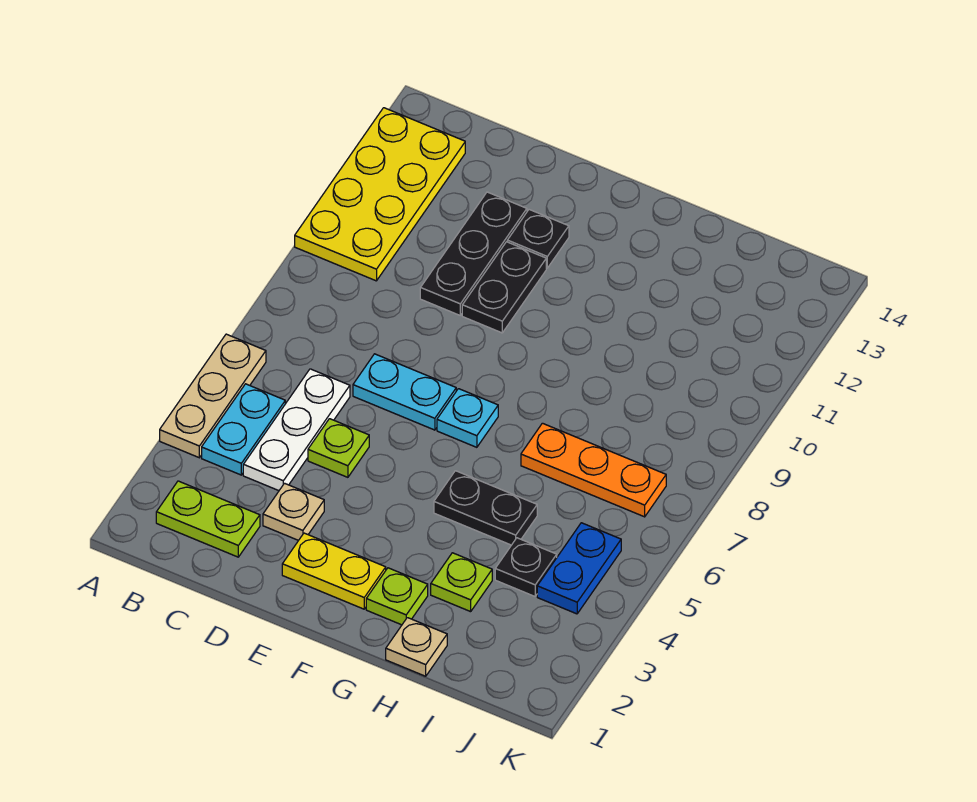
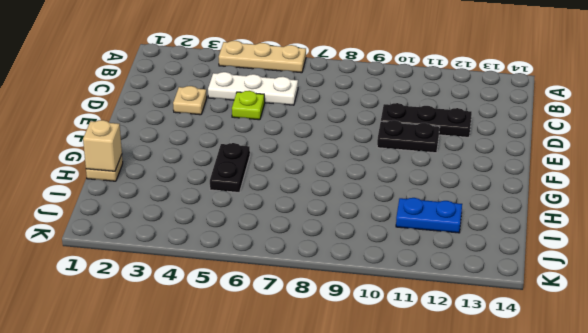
tan 1x1 brick [83,120,122,171] -> none
blue 1x2 plate [396,198,462,233] -> blue 1x2 plate moved to [537,523,621,614]
none -> yellow 2x4 plate [295,108,465,281]
none -> lime 1x2 plate [156,481,260,557]
none -> cyan 1x2 plate [202,384,285,475]

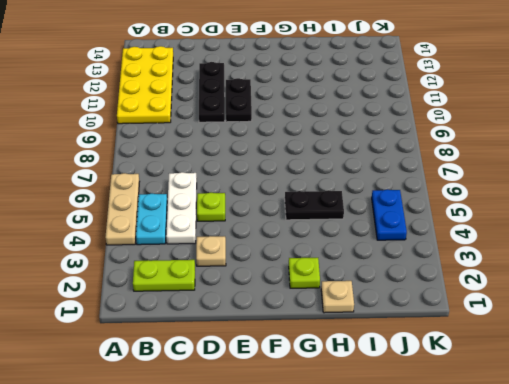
none -> cyan 1x2 plate [353,354,456,430]
none -> yellow 1x2 plate [282,533,386,609]
none -> black 1x1 plate [507,210,569,268]

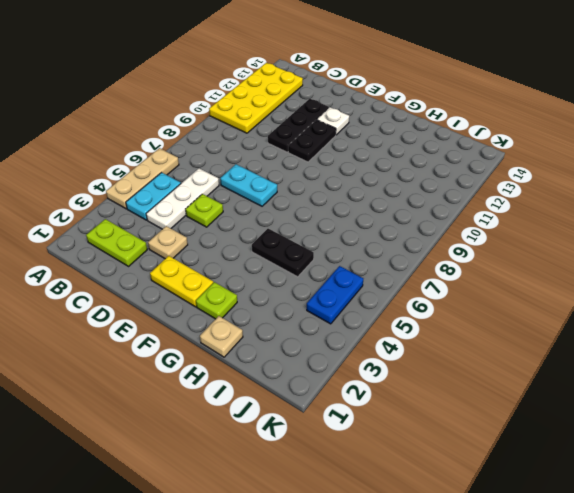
white 1x1 plate [317,107,349,135] -> black 1x1 plate [507,210,569,268]
none -> cyan 1x1 plate [437,389,498,447]
none -> lime 1x1 plate [431,553,492,612]
none -> orange 1x3 plate [521,423,666,517]

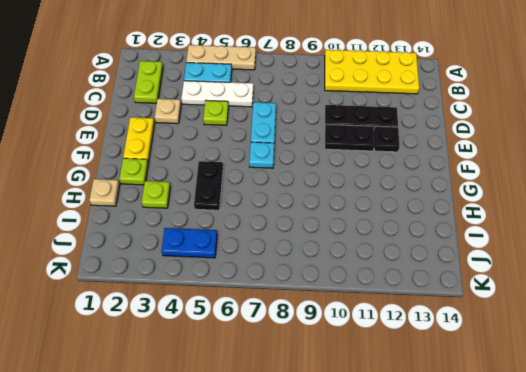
none -> orange 1x3 plate [521,423,666,517]
none -> black 1x1 plate [495,538,557,596]

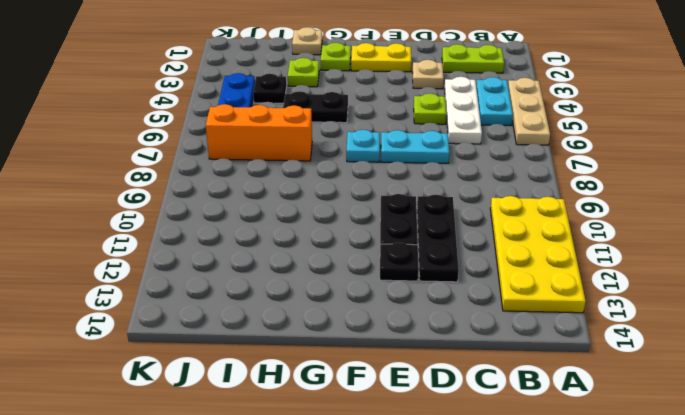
orange 1x3 brick [206,104,312,161] -> orange 1x3 plate [521,423,666,517]

